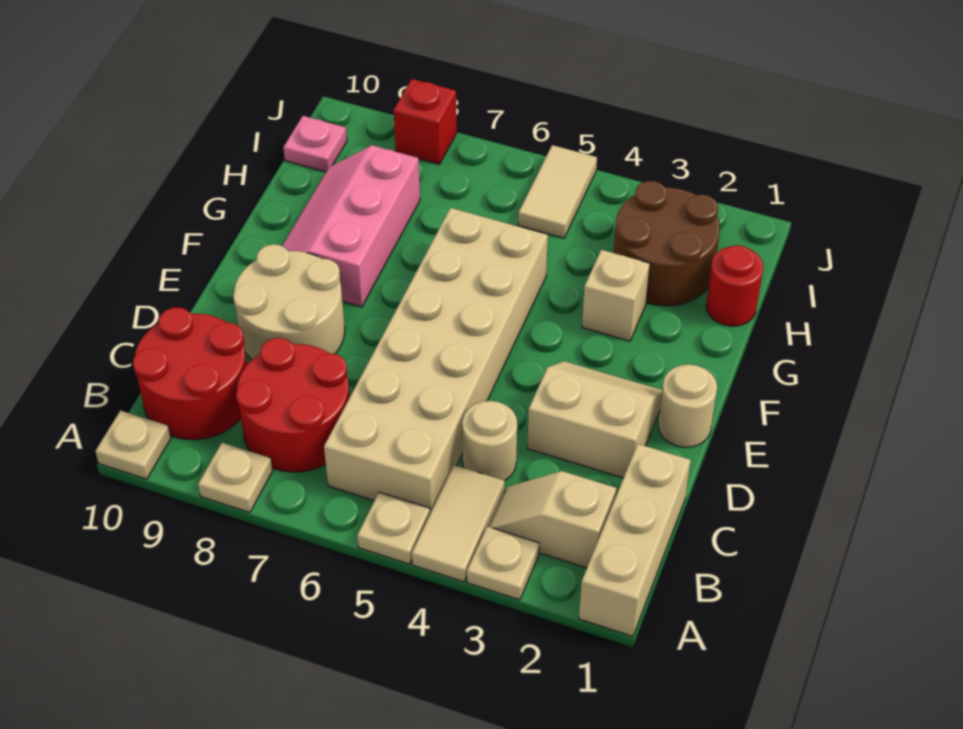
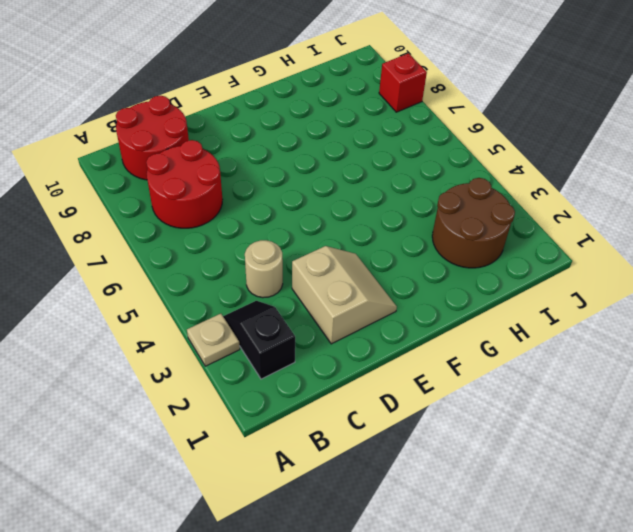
black 1x2 slope [223,301,295,379] -> tan 1x2 slope [489,471,616,568]
none -> tan 1x3 brick [579,444,691,636]
none -> tan 1x2 tile [412,465,505,582]
none -> tan 1x1 plate [357,492,430,564]

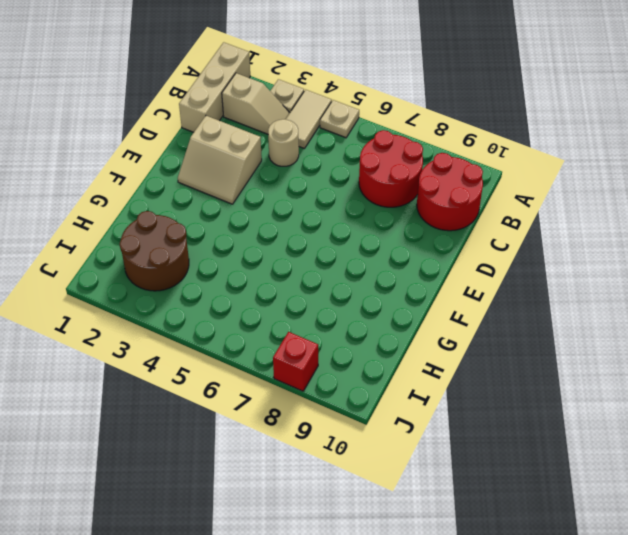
none -> tan 1x1 plate [198,443,273,513]
none -> tan 1x1 plate [95,411,171,479]
none -> tan 2x6 brick [324,208,548,513]

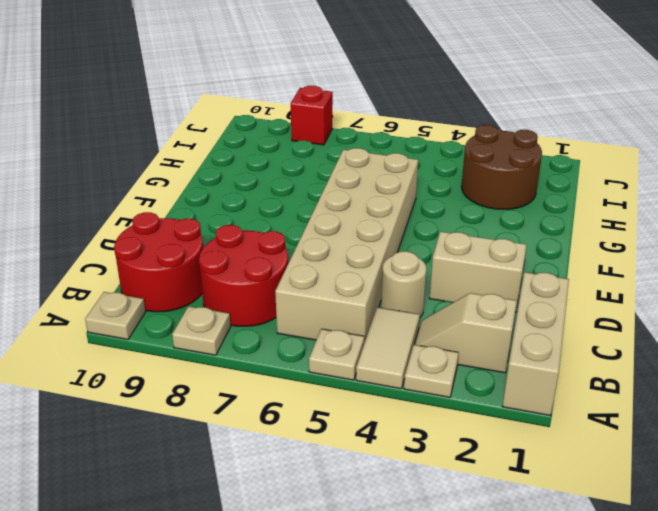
none -> tan 2x2 round brick [233,244,345,360]
none -> tan 1x1 round brick [658,364,717,447]
none -> pink 2x3 slope [282,145,420,307]

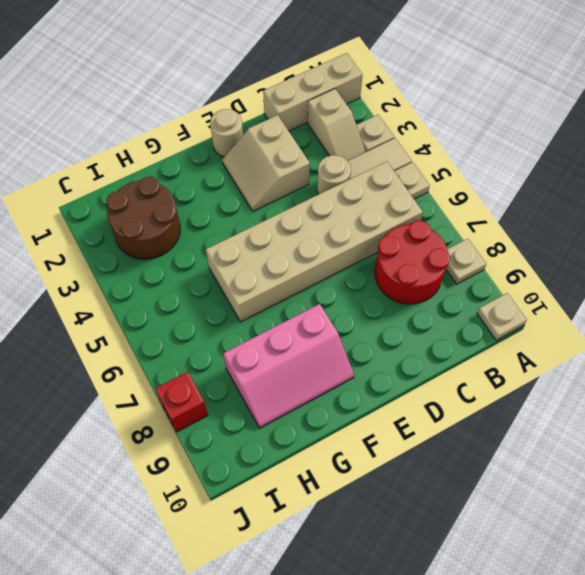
none -> red 2x2 round brick [133,307,247,440]
none -> tan 2x2 round brick [233,244,345,360]
none -> tan 1x1 brick [582,250,650,341]

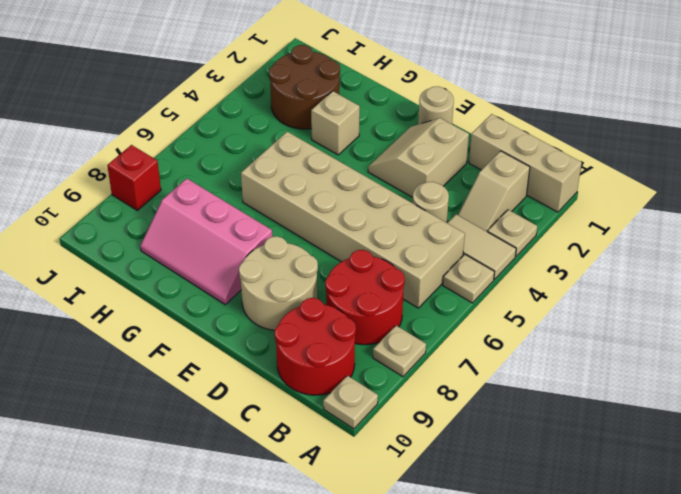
none -> red 1x1 round brick [706,245,764,326]
none -> tan 1x2 tile [518,145,597,238]
none -> pink 1x1 plate [283,116,347,172]

